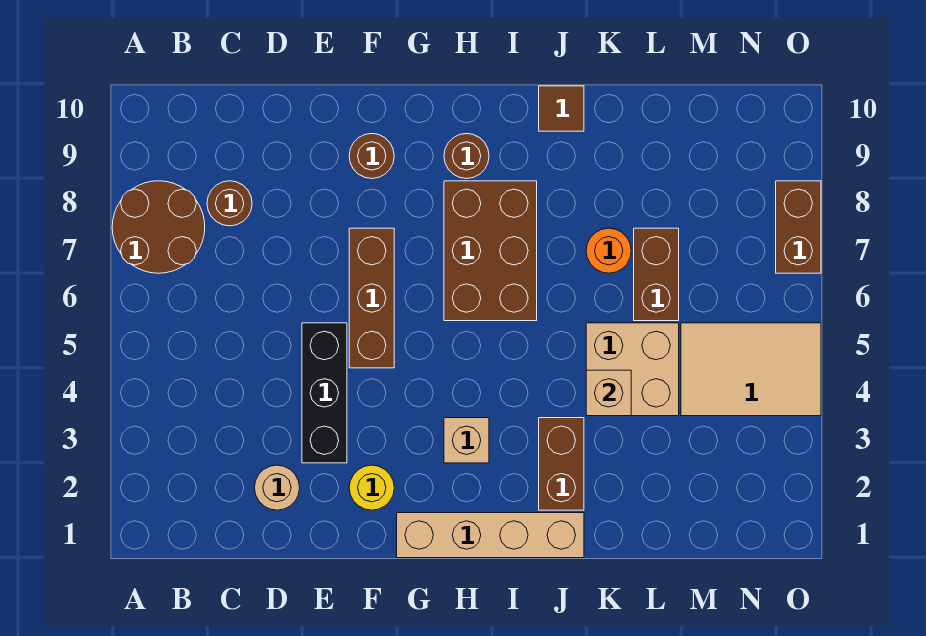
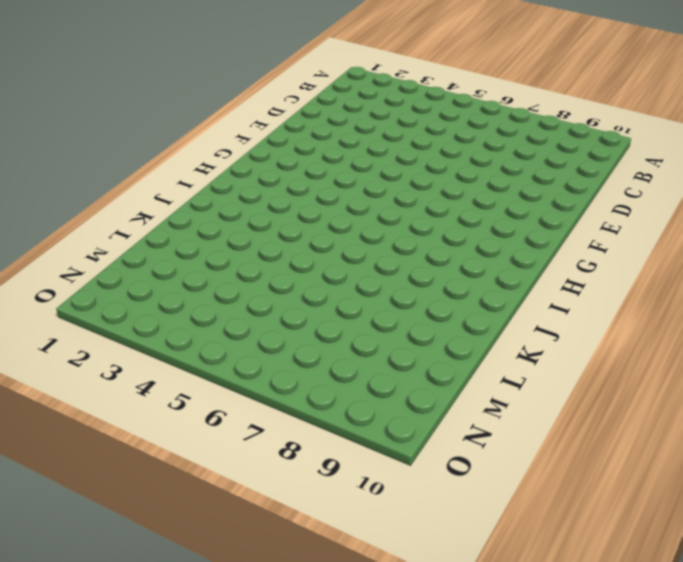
none -> brown 2x2 round brick [112,181,205,273]
none -> brown 1x1 round brick [207,181,252,226]
none -> tan 1x1 round brick [255,465,300,510]

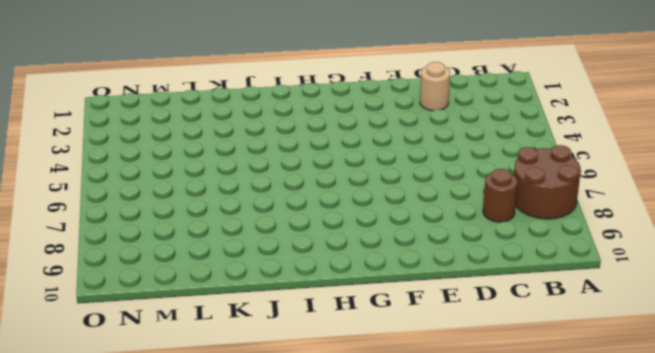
none -> black 1x3 brick [302,323,347,463]
none -> yellow 1x1 round brick [349,465,394,510]
none -> brown 1x3 brick [349,228,394,368]

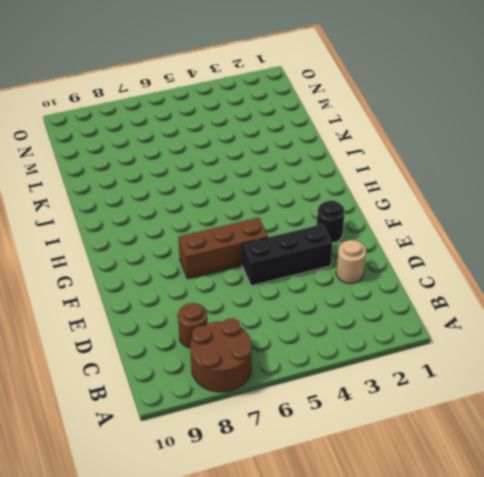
black 1x1 round brick [317,200,345,243] -> yellow 1x1 round brick [349,465,394,510]
none -> brown 1x1 round brick [349,134,394,179]
none -> tan 1x4 brick [397,513,584,558]
none -> tan 1x1 brick [444,418,489,463]

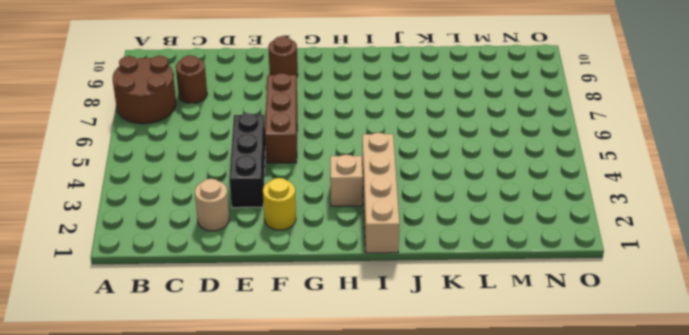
tan 1x4 brick [362,133,399,253] -> tan 1x4 brick turned to [397,513,584,558]
none -> brown 2x3 brick [444,181,537,321]
none -> brown 1x1 round brick [444,133,489,179]
none -> brown 1x2 brick [539,418,584,510]

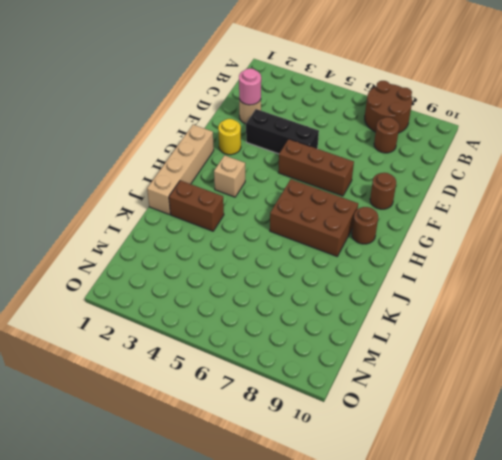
pink 1x1 round brick [239,68,261,105] -> none
none -> brown 1x1 tile [539,86,584,131]
none -> tan 2x2 brick [586,323,679,416]
none -> orange 1x1 round brick [586,228,631,273]

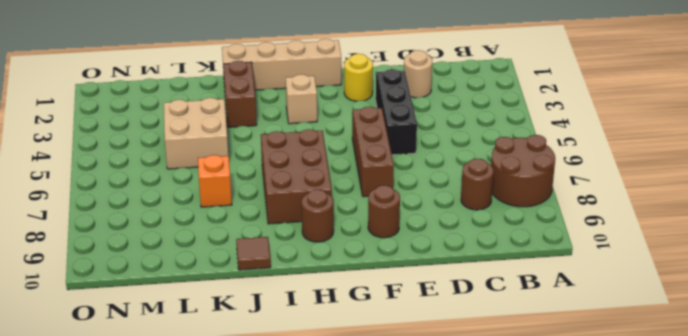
orange 1x1 brick [198,155,232,207] -> orange 1x1 round brick [586,228,631,273]
none -> brown 1x2 brick [634,228,679,321]
none -> tan 2x3 tile [681,323,821,416]
none -> brown 1x2 brick [776,181,821,273]

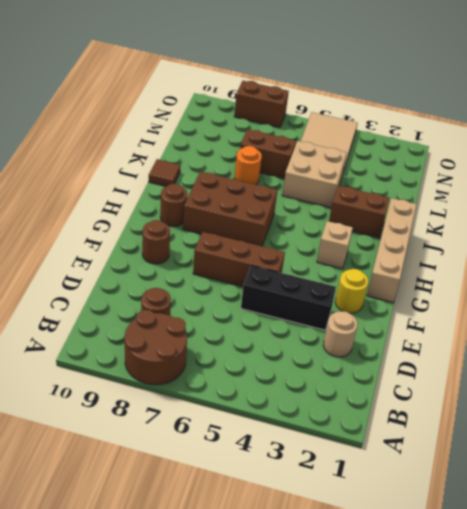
none -> tan 1x1 brick [586,370,631,416]

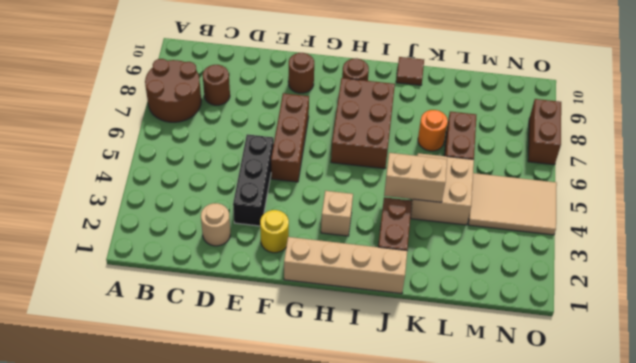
tan 1x2 brick [384,153,447,202] -> tan 1x1 brick [586,370,631,416]

